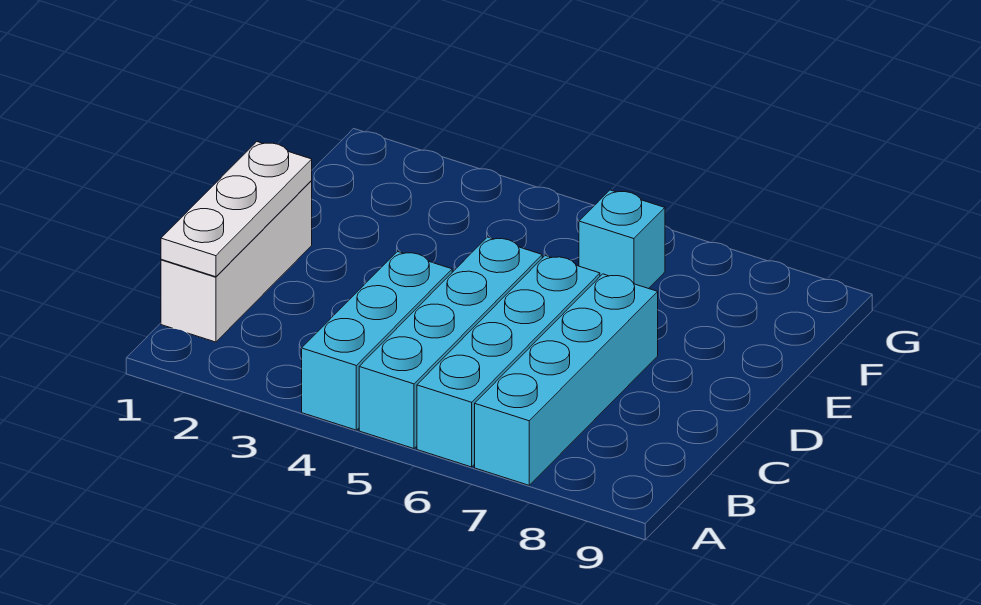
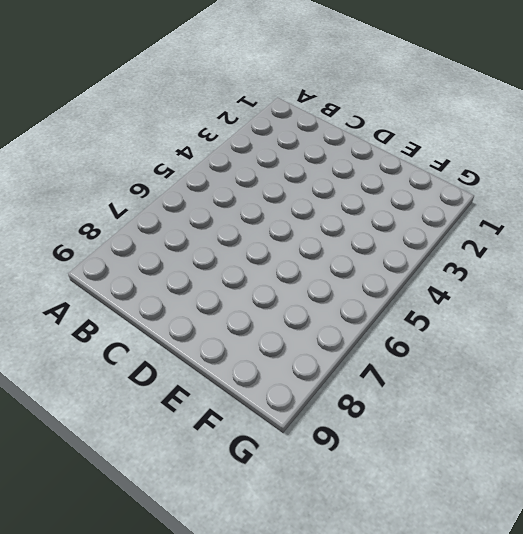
none -> cyan 1x3 brick [302,252,452,430]
none -> cyan 1x4 brick [359,237,542,449]

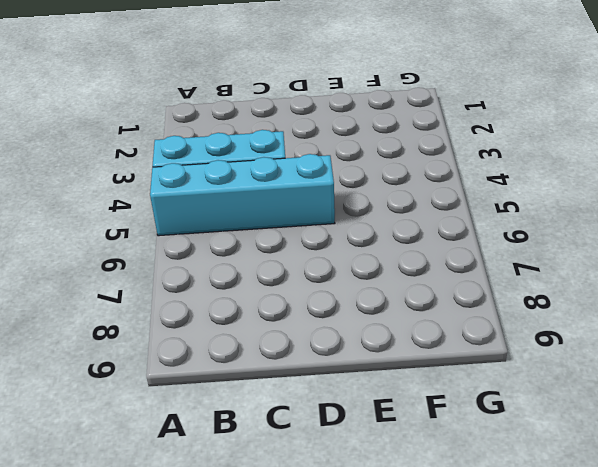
none -> cyan 1x4 brick [417,256,600,467]
none -> cyan 1x4 brick [475,274,658,485]

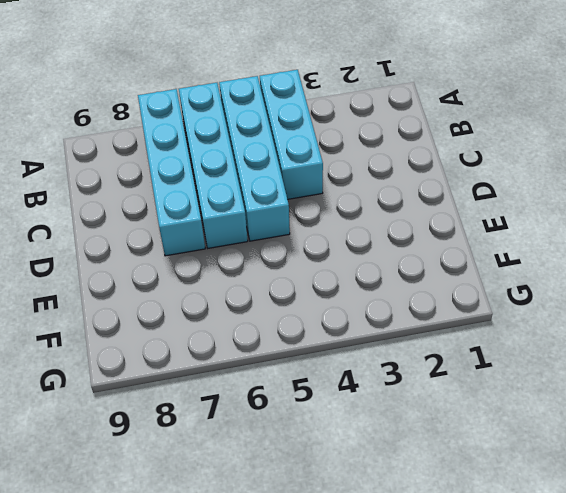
none -> white 1x3 brick [161,181,312,342]
none -> cyan 1x1 brick [579,190,665,289]

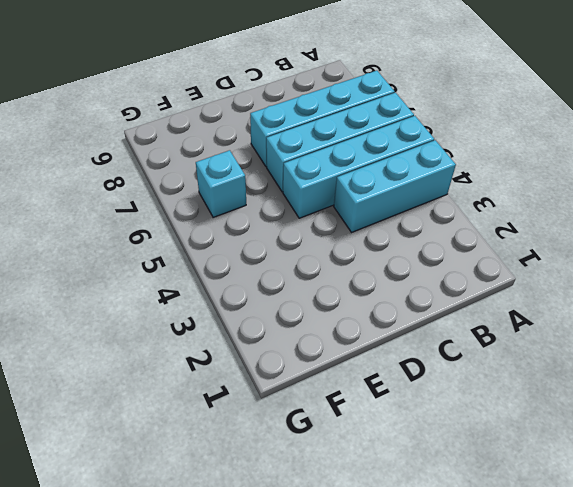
none -> white 1x3 brick [161,181,312,342]
none -> white 1x3 plate [161,142,312,277]

